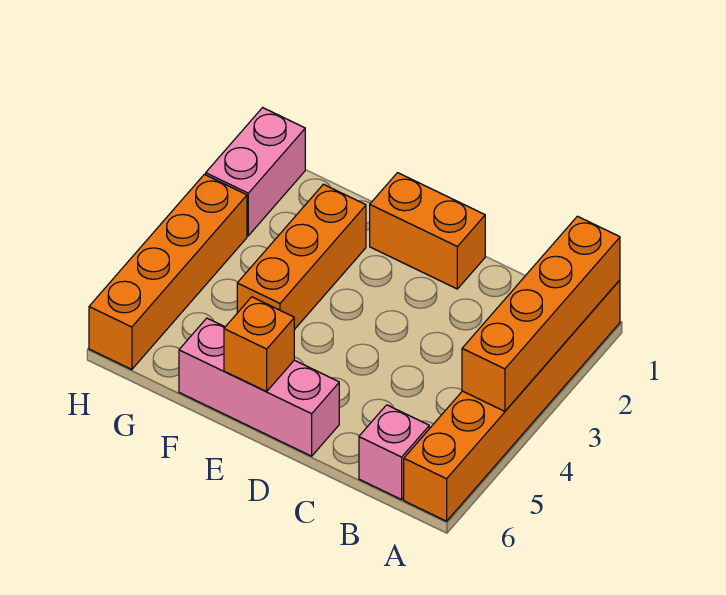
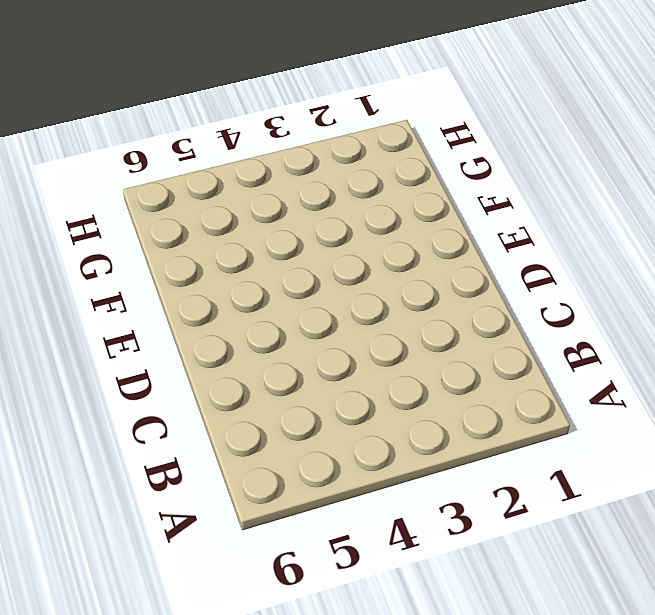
none -> orange 1x6 brick [404,280,620,521]
none -> pink 1x1 brick [359,405,429,500]

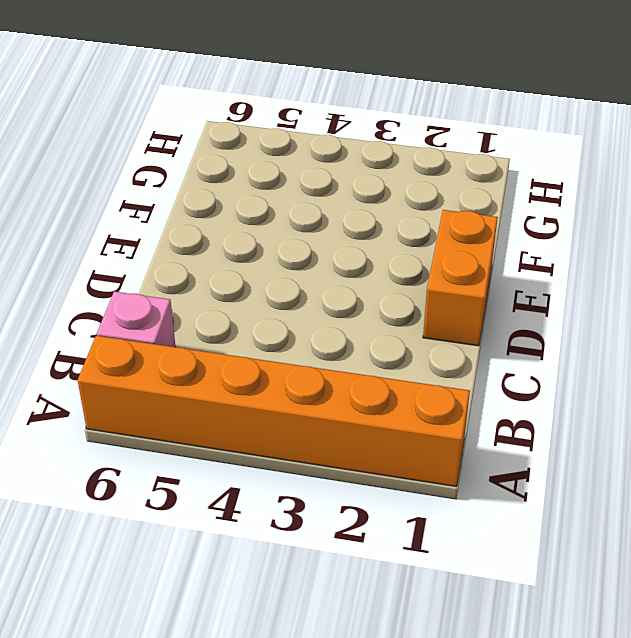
none -> pink 1x3 brick [179,318,339,456]
none -> orange 1x3 brick [237,184,366,330]

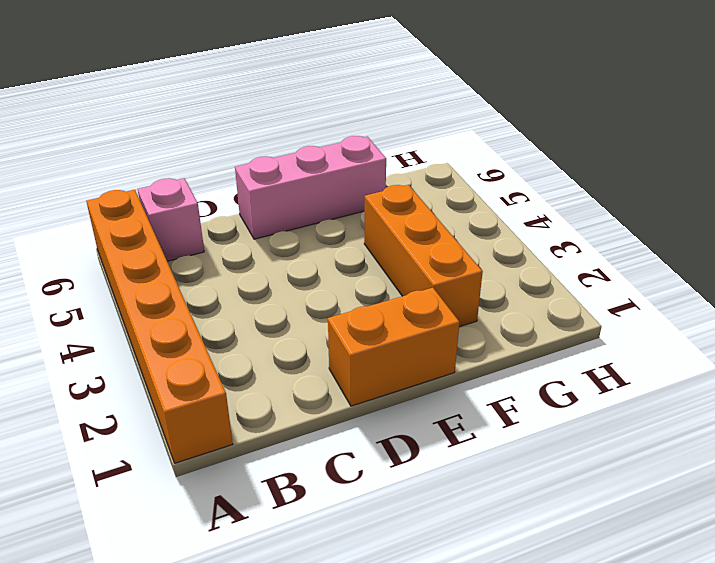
none -> pink 1x2 brick [206,108,305,236]
none -> orange 1x4 brick [89,174,247,370]

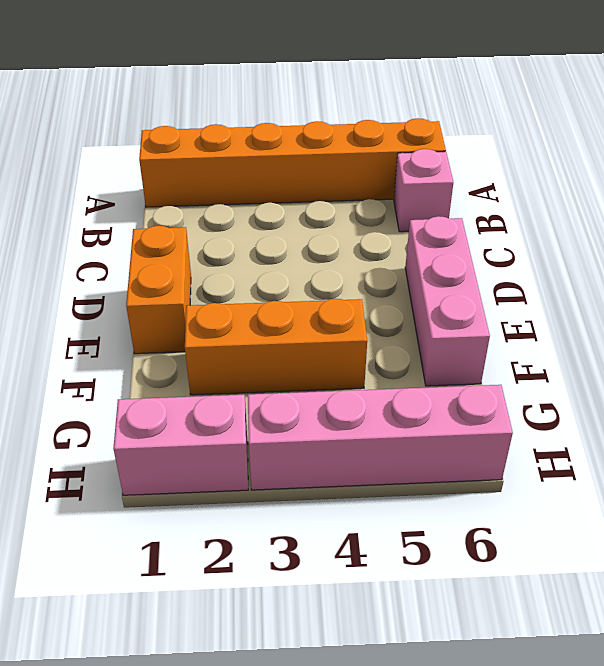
pink 1x4 brick [248,385,513,490] -> orange 1x4 brick [89,174,247,370]
none -> orange 1x4 brick [462,216,620,411]
none -> orange 1x1 brick [224,297,294,391]

